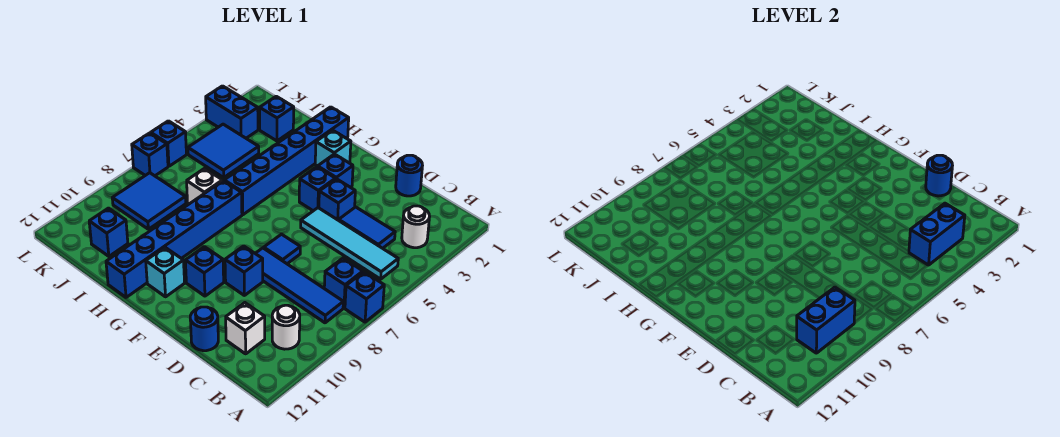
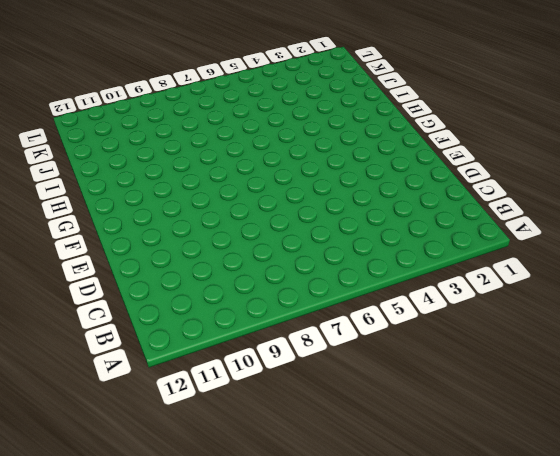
none -> blue 1x1 brick [345,272,384,322]
none -> white 1x1 round brick [402,206,430,248]
none -> cyan 1x4 tile [301,208,398,279]
none -> blue 1x1 brick [324,258,363,308]

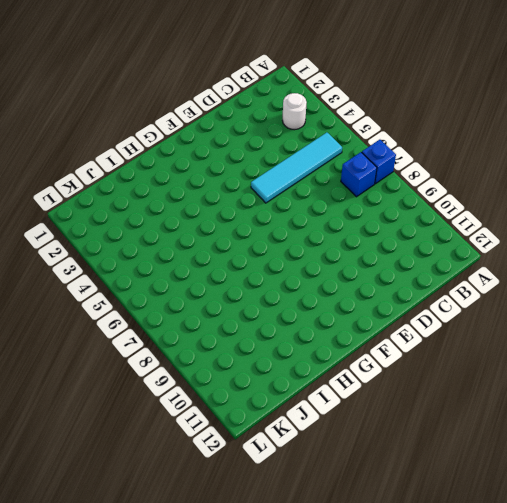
none -> blue 1x4 tile [255,248,343,323]
none -> white 1x1 round brick [272,305,300,349]
none -> blue 1x2 tile [339,207,395,248]
none -> white 1x1 brick [226,303,265,354]

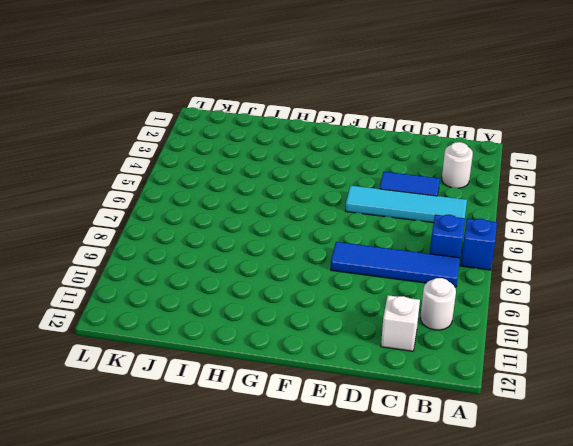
none -> blue 1x1 round brick [396,155,423,196]
none -> blue 1x1 round brick [190,307,218,351]
none -> blue 1x1 brick [319,179,355,220]
none -> blue 1x1 tile [264,234,300,264]

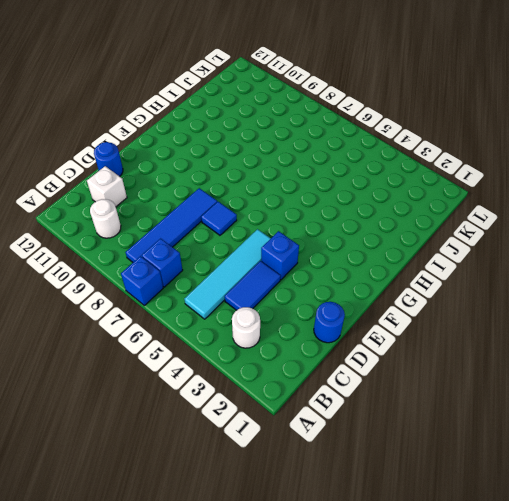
none -> blue 1x1 brick [225,246,263,295]
none -> blue 1x1 brick [318,154,353,188]
none -> blue 1x1 brick [299,167,335,211]
none -> blue 1x1 brick [185,247,224,296]

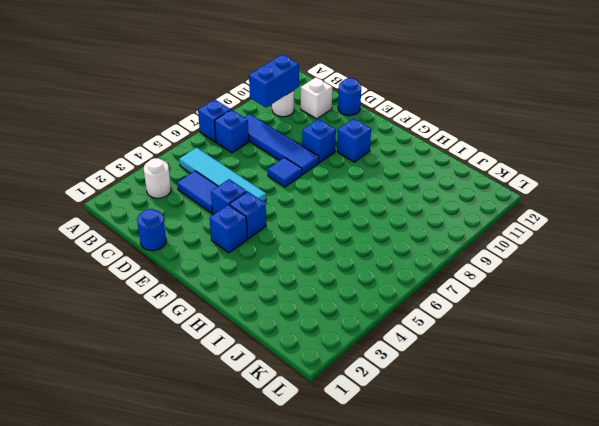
none -> cyan 1x1 brick [315,130,351,166]
none -> cyan 1x1 brick [146,247,185,297]
none -> blue 1x6 brick [224,107,349,215]
none -> blue 1x6 brick [106,181,242,297]

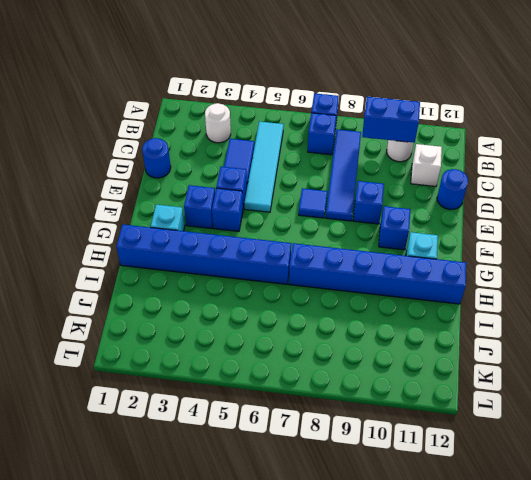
none -> white 1x1 brick [187,169,222,204]
none -> blue 1x1 brick [260,96,294,141]
none -> blue 2x2 tile [188,124,259,177]
none -> blue 2x2 tile [112,173,186,229]

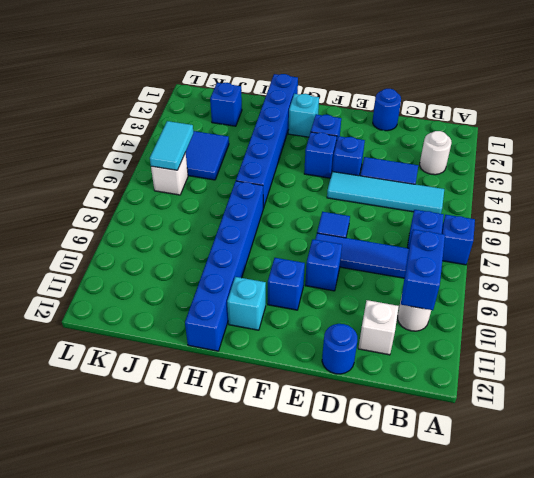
cyan 1x2 tile [150,121,193,170] -> none
white 1x1 brick [151,153,188,195] -> white 1x1 brick moved to [187,169,222,204]
none -> blue 2x2 tile [112,173,186,229]
none -> blue 1x1 brick [89,208,128,256]
none -> blue 1x2 brick [206,86,258,138]
none -> blue 1x1 brick [151,121,186,166]

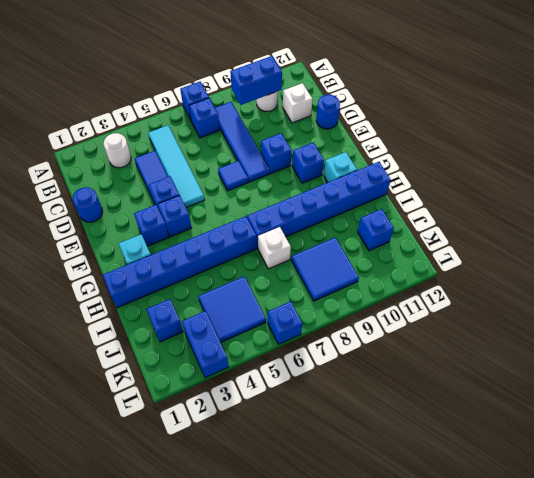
none -> blue 1x1 brick [132,133,168,176]
none -> blue 1x2 brick [909,203,965,265]
none -> blue 1x1 round brick [926,155,953,196]

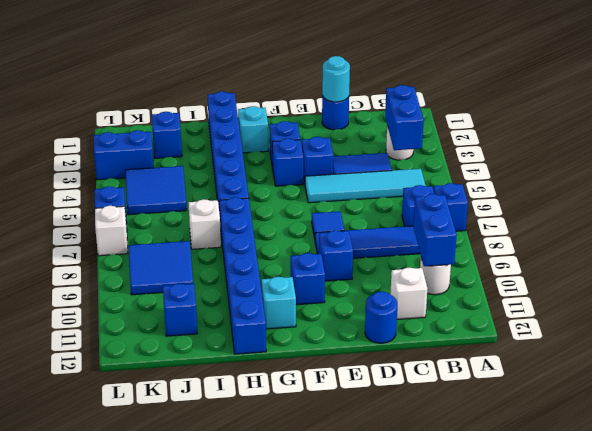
cyan 1x1 round brick [322,56,350,102] -> blue 1x1 round brick [926,155,953,196]
white 1x1 brick [95,206,128,256] -> blue 1x1 brick [132,133,168,176]

